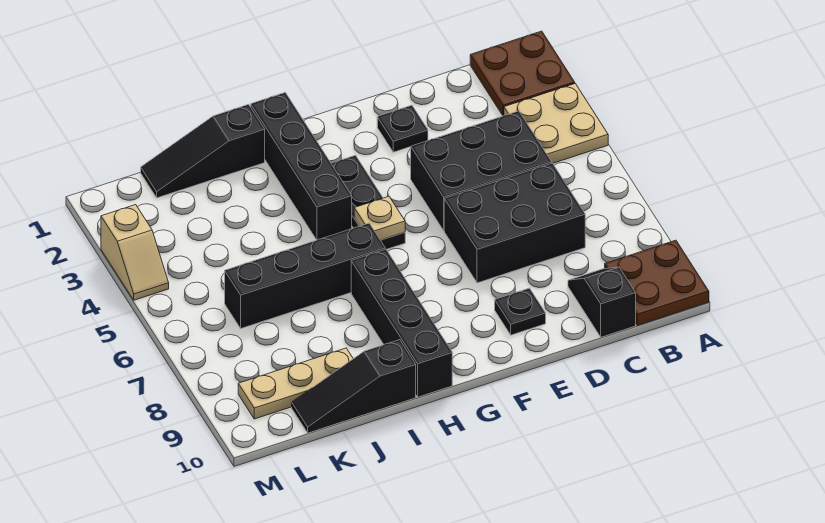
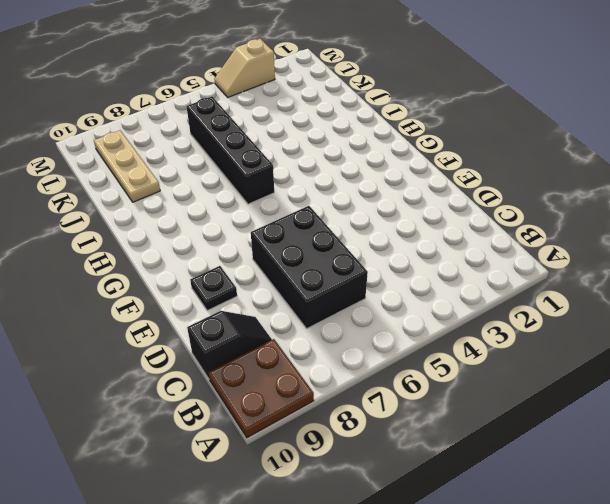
none -> brown 2x2 plate [470,31,575,116]
none -> tan 2x2 plate [504,84,608,163]
none -> black 2x3 brick [411,111,552,230]

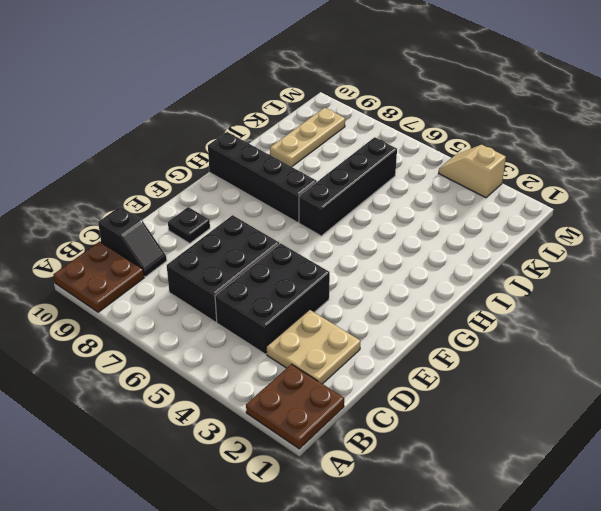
tan 2x2 plate [266,310,360,384] -> tan 2x2 plate moved to [504,84,608,163]
none -> black 1x1 plate [377,105,428,152]
none -> black 1x3 plate [331,155,405,249]
none -> black 1x4 brick [251,93,352,240]

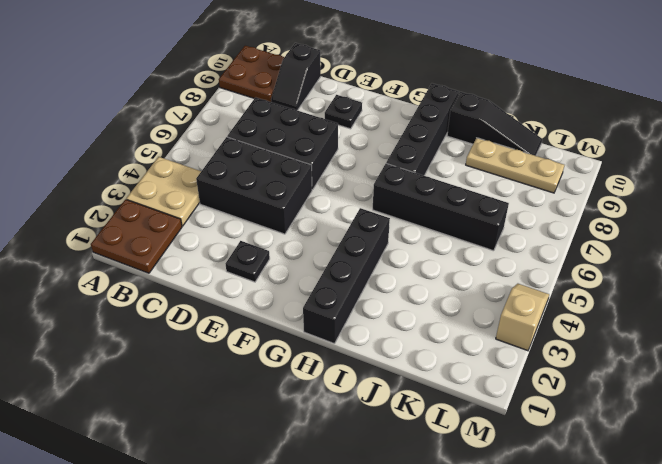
none -> black 1x3 plate [331,155,405,249]
none -> black 1x3 slope [141,104,265,198]
none -> tan 1x1 plate [354,196,405,240]

